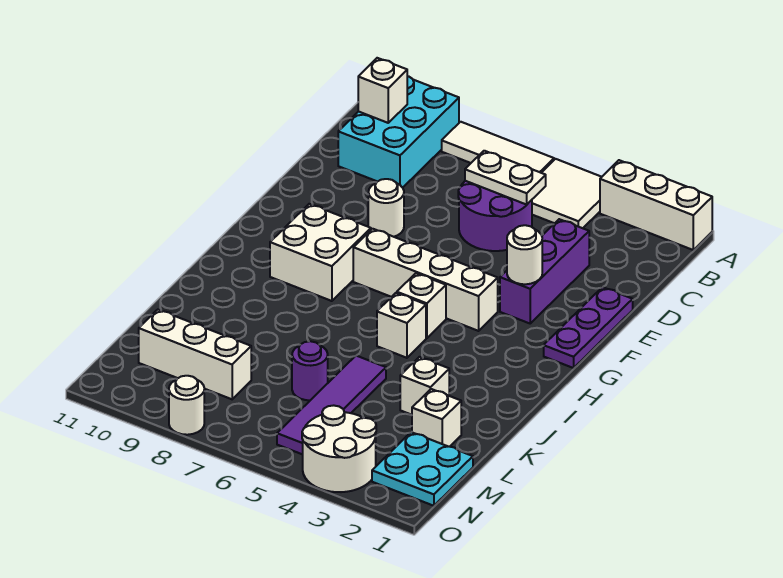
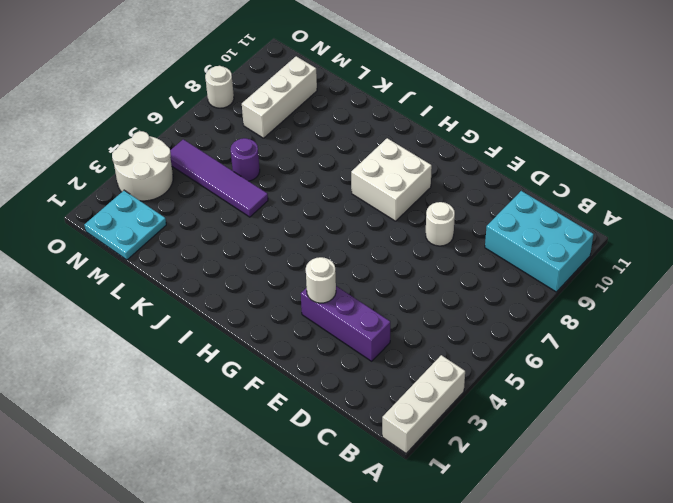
none -> white 2x2 tile [532,159,601,228]
none -> white 1x3 tile [442,122,554,173]
none -> purple 2x2 round brick [458,181,532,251]

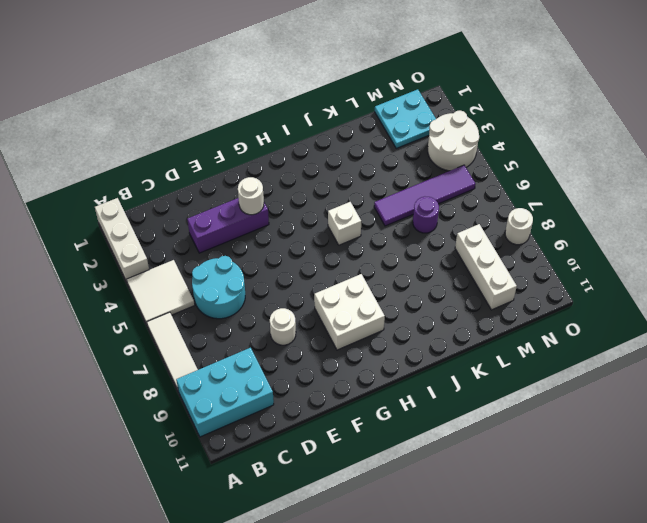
cyan 2x2 round brick [192,256,245,319] -> purple 2x2 round brick [458,181,532,251]
none -> purple 1x3 plate [544,287,633,368]
none -> white 1x4 brick [353,229,498,331]
none -> white 1x1 brick [397,273,446,338]

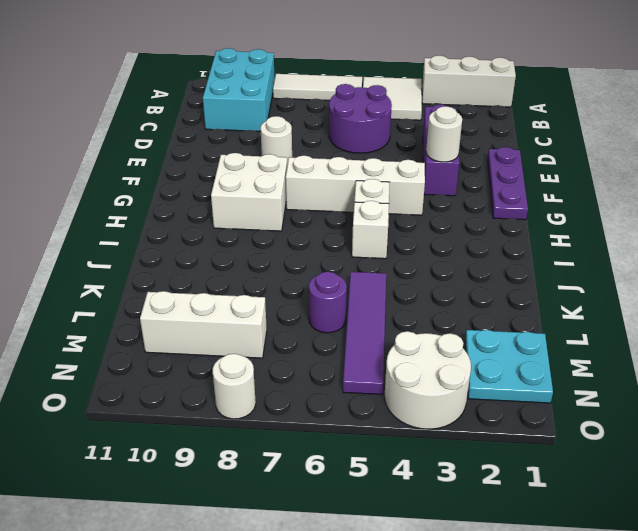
none -> white 1x1 brick [400,357,449,415]
none -> white 1x1 brick [412,389,461,447]
none -> white 1x1 brick [358,58,407,123]

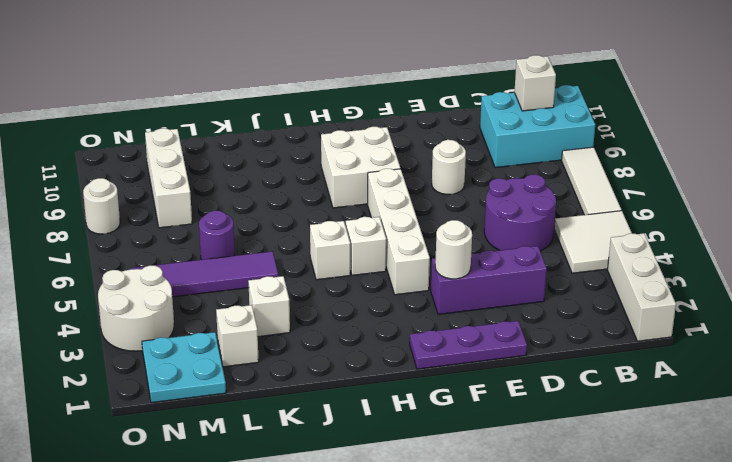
none -> white 1x2 plate [465,151,546,205]

